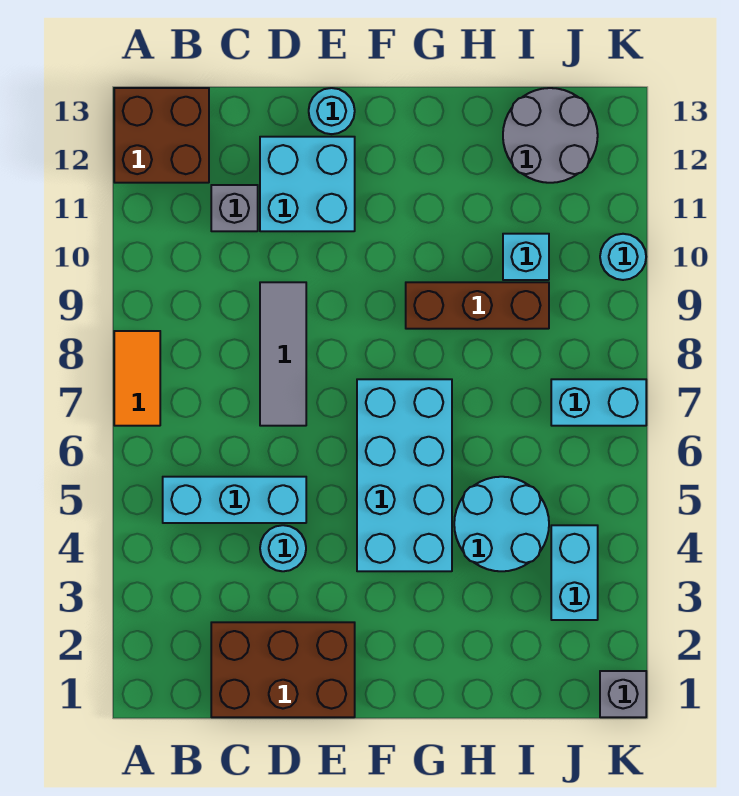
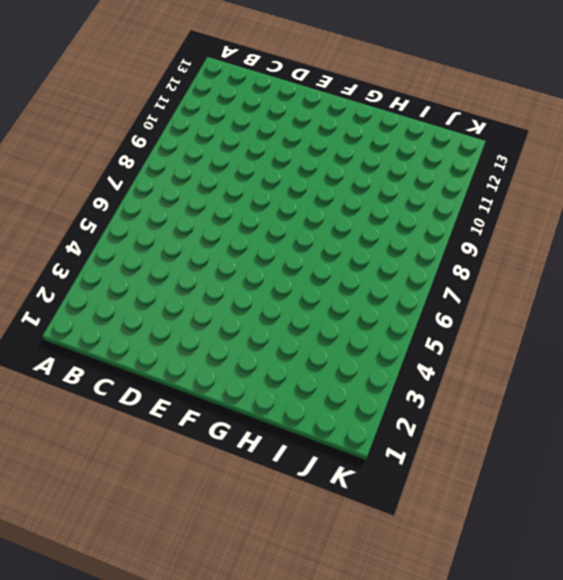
none -> orange 1x2 tile [114,331,160,426]
none -> brown 2x2 brick [114,88,209,183]
none -> cyan 1x3 brick [163,477,306,523]

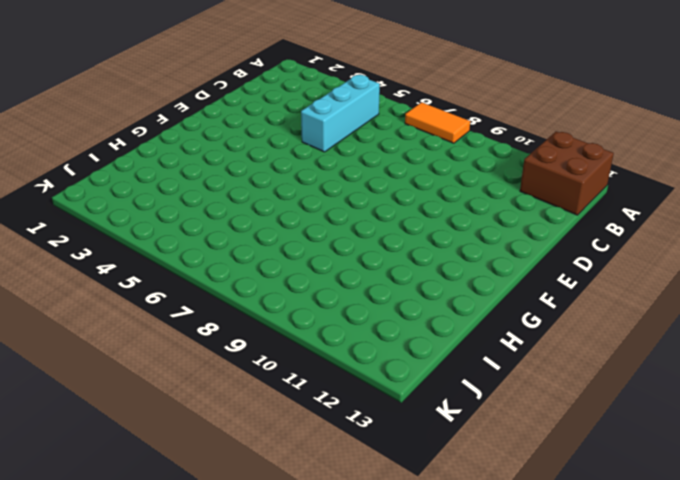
none -> brown 2x3 brick [211,622,355,717]
none -> grey 1x1 brick [211,185,258,231]
none -> cyan 1x1 round brick [260,525,306,571]

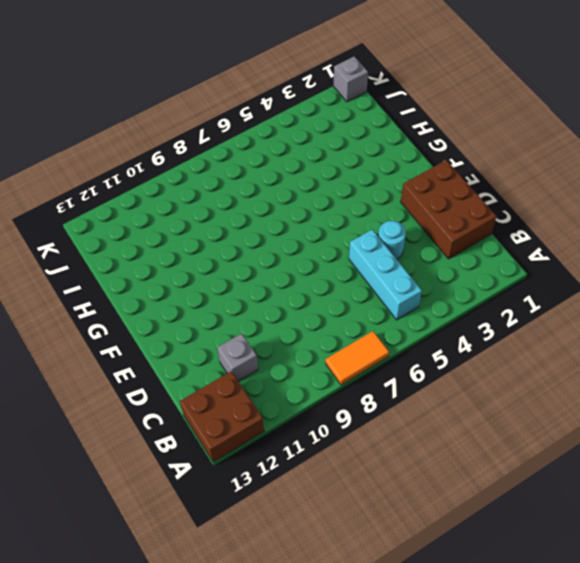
none -> grey 1x3 tile [260,282,306,426]
none -> cyan 2x2 brick [260,137,355,231]
none -> cyan 1x1 round brick [309,88,355,134]

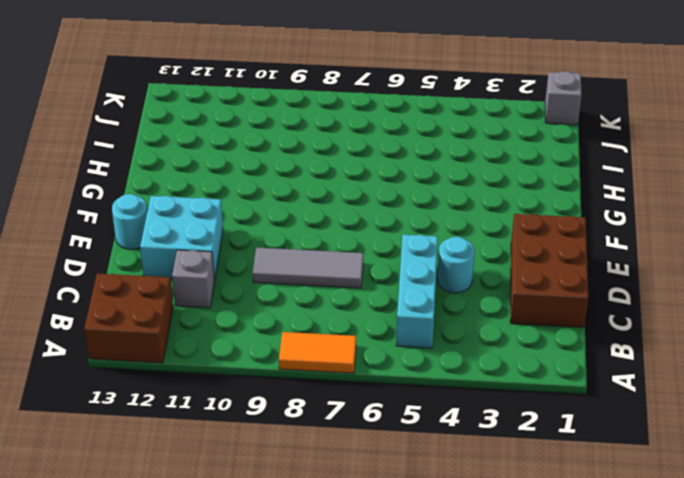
none -> cyan 2x4 brick [357,379,452,571]
none -> brown 1x3 brick [406,282,549,329]
none -> cyan 2x2 round brick [454,477,549,571]

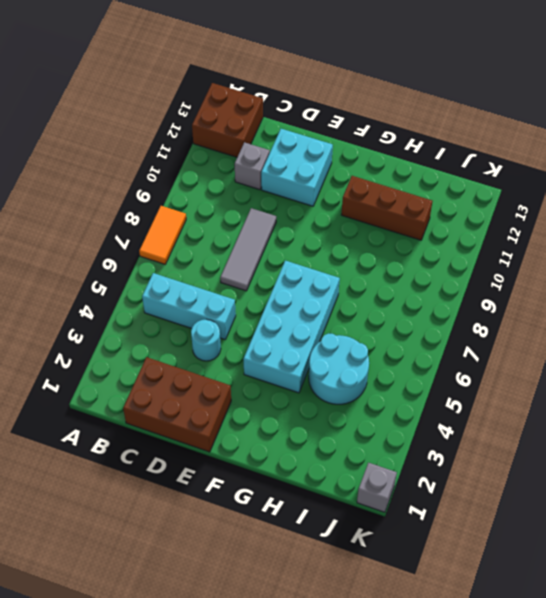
brown 1x3 brick [341,176,432,240] -> brown 1x3 brick moved to [406,282,549,329]
none -> cyan 1x1 round brick [309,88,355,134]
none -> cyan 1x1 brick [503,234,549,280]
none -> grey 2x2 round brick [503,88,598,183]

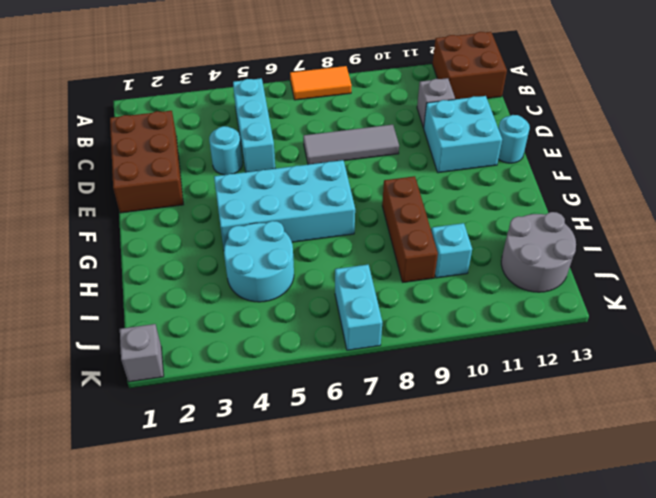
none -> cyan 1x2 brick [551,525,598,620]
none -> cyan 1x1 round brick [600,234,646,280]

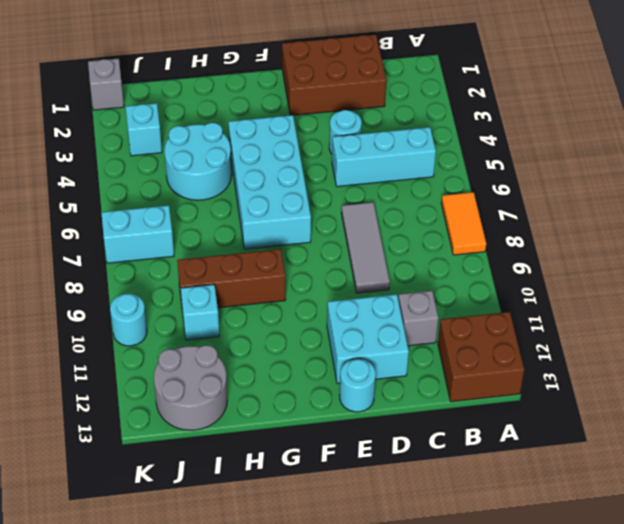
cyan 1x1 brick [126,103,162,156] -> cyan 1x2 brick [551,525,598,620]

